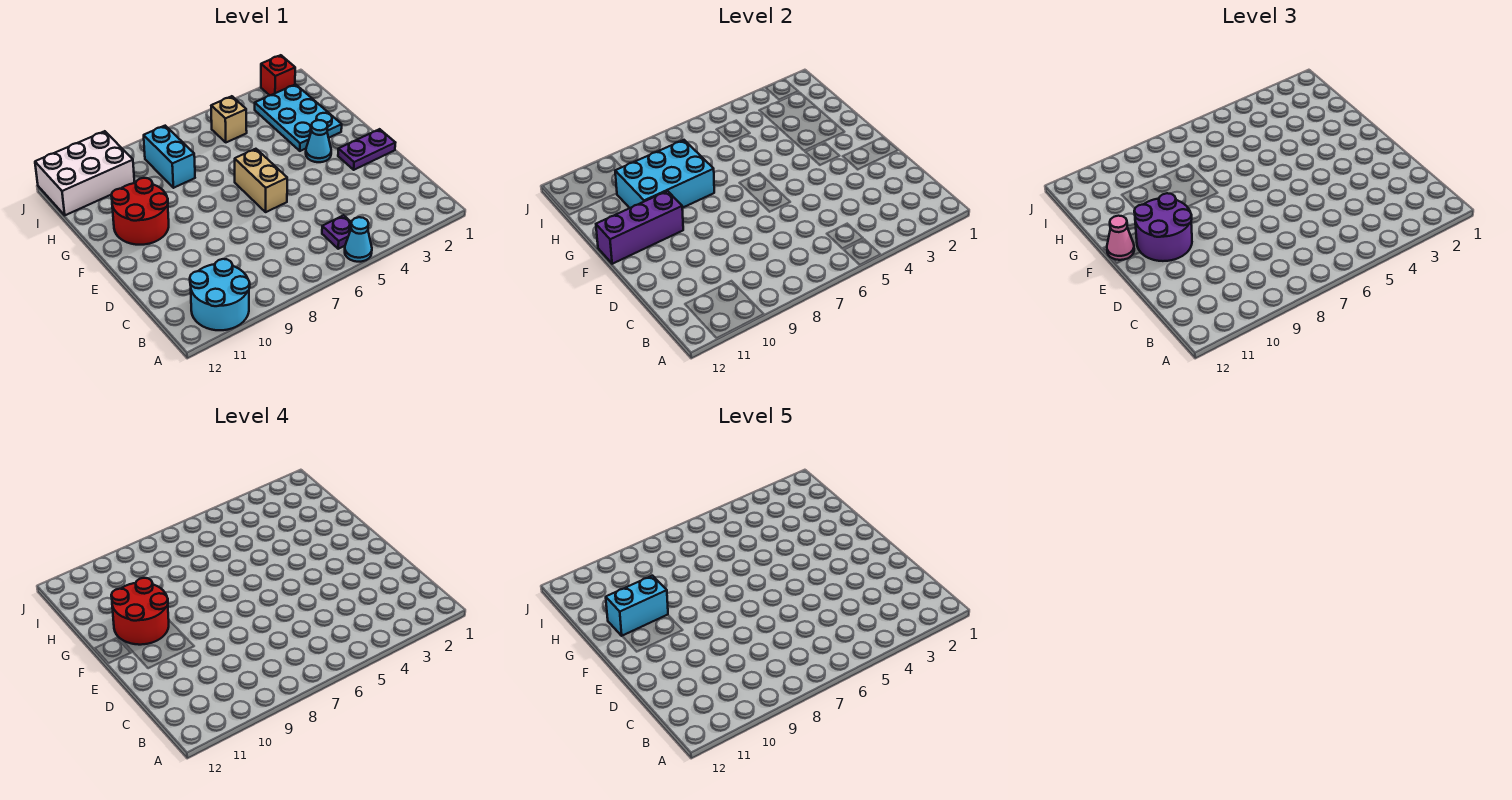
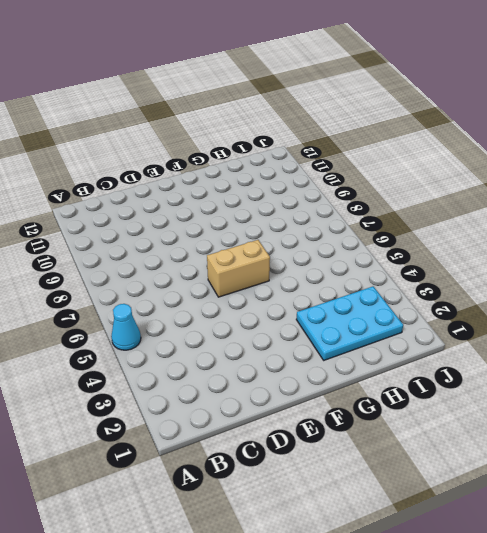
none -> cyan 2x2 round brick [190,259,250,330]
none -> purple 1x1 plate [322,215,352,249]
none -> purple 1x2 plate [338,129,395,170]

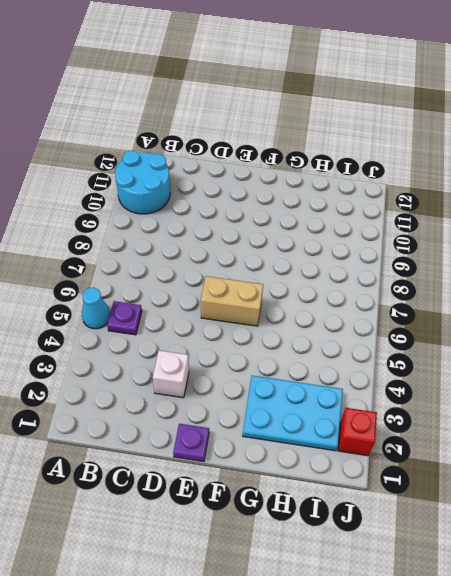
white 1x1 brick [153,351,189,398] -> none
purple 1x1 plate [173,424,209,462] -> purple 1x2 plate [338,129,395,170]
none -> cyan 1x1 cone [306,120,331,162]
none -> red 2x2 round brick [111,178,169,245]
none -> cyan 1x2 brick [144,126,195,188]

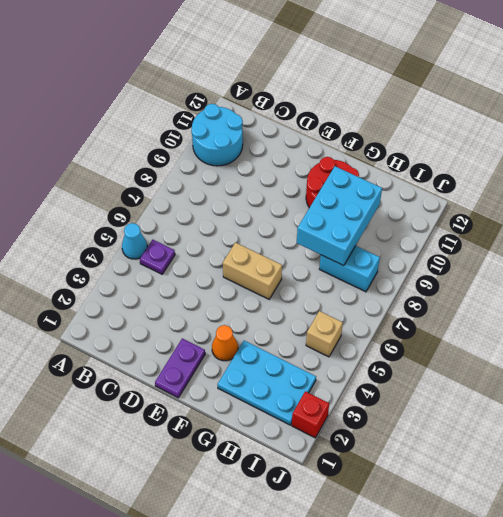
orange 1x1 cone [212,325,238,361] -> cyan 1x1 cone [306,120,331,162]
none -> white 2x3 brick [35,131,135,215]
none -> purple 1x3 brick [596,191,683,264]
none -> purple 2x2 round brick [1134,193,1192,261]

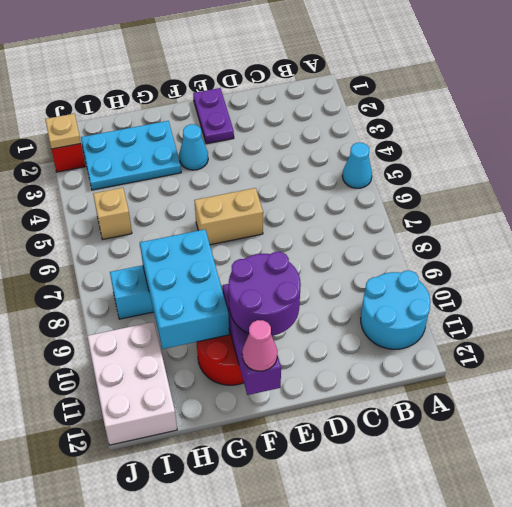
tan 1x1 plate [45,114,81,149] -> none
none -> purple 1x1 plate [322,215,352,249]
none -> red 2x2 round brick [111,578,169,645]
none -> cyan 1x2 brick [606,576,668,636]

